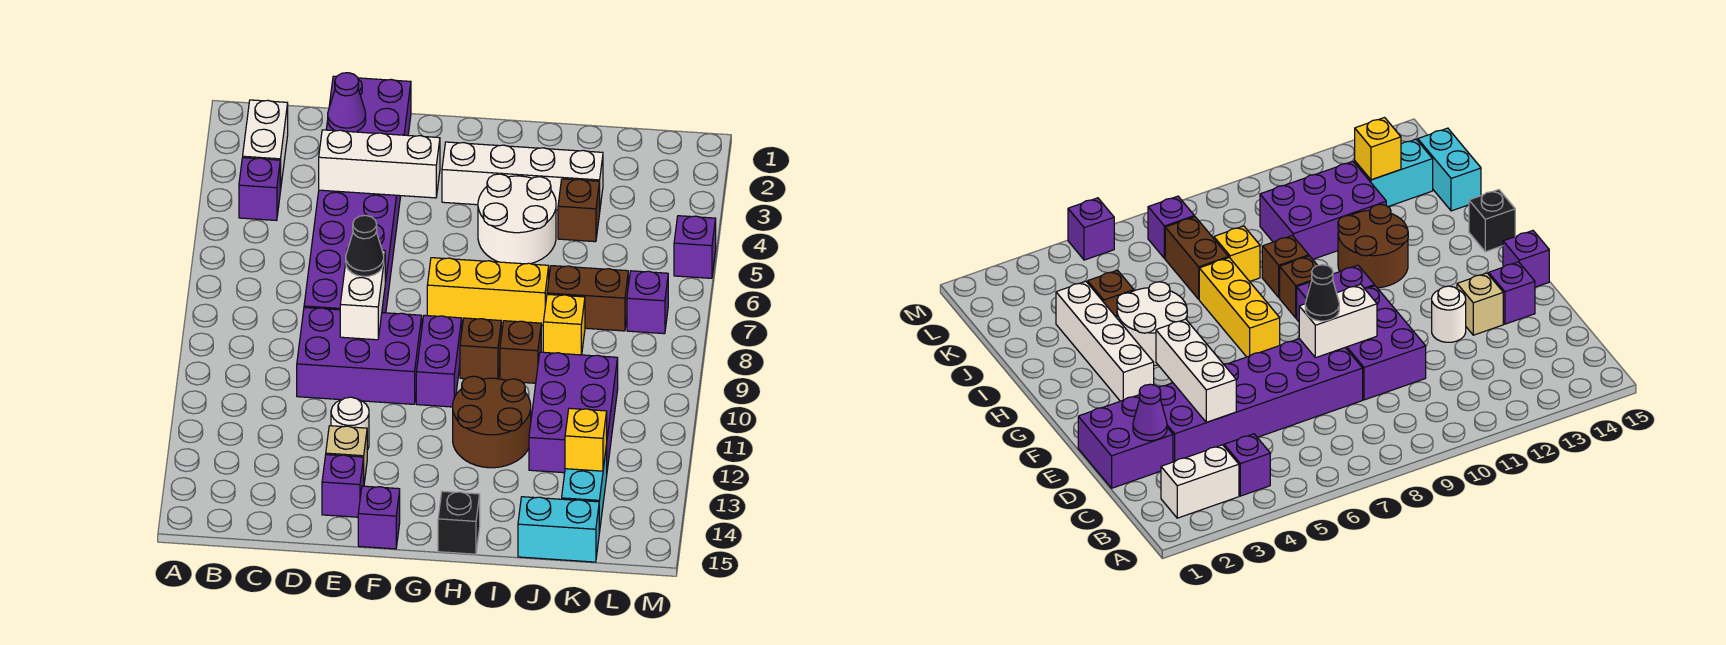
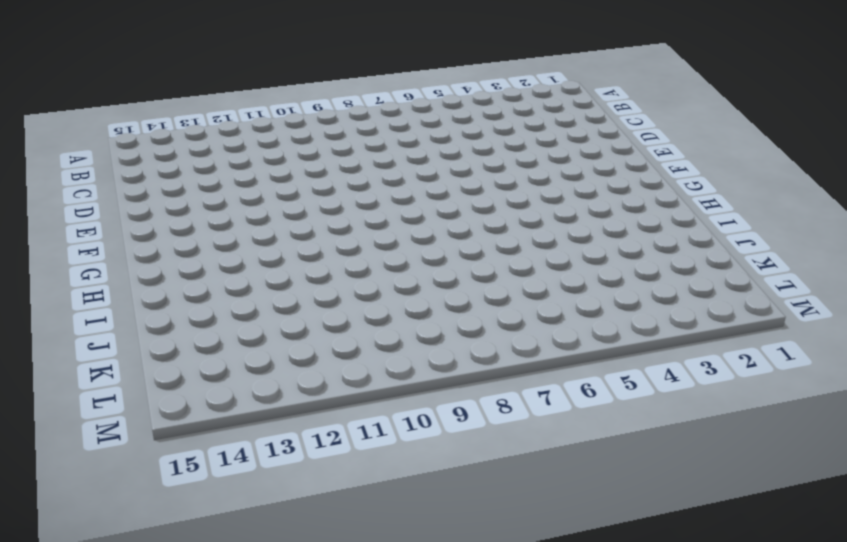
none -> white 1x2 brick [243,100,288,191]
none -> purple 1x1 brick [239,158,280,221]
none -> purple 2x2 brick [326,76,411,135]
none -> purple 2x6 brick [304,190,401,313]

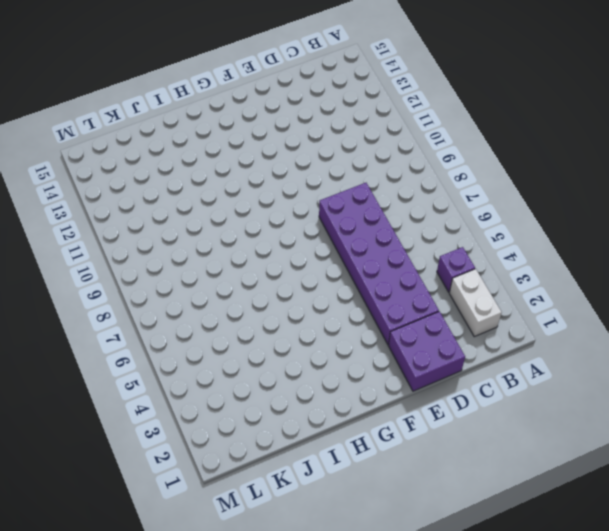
none -> purple 2x3 brick [297,307,422,404]
none -> white 1x1 round brick [331,397,369,450]
none -> tan 1x1 brick [326,426,367,483]
none -> purple 1x1 brick [322,455,364,517]

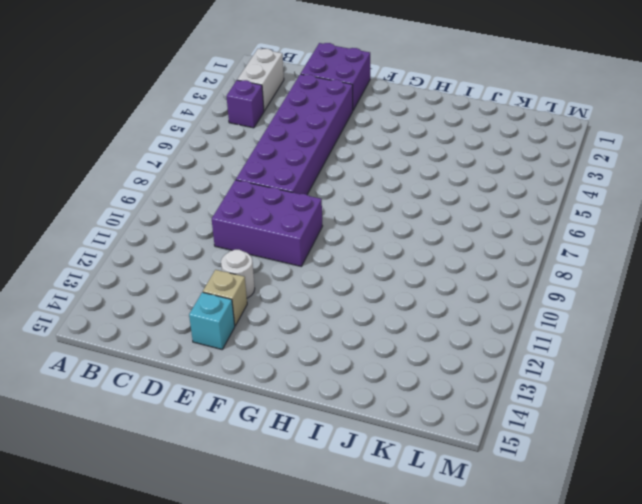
cyan 1x1 brick [189,292,235,349] -> purple 1x1 brick [322,455,364,517]
none -> purple 1x1 brick [358,486,400,549]
none -> white 1x4 brick [442,142,603,210]
none -> yellow 1x3 brick [427,258,549,326]
none -> purple 1x2 brick [416,315,462,407]

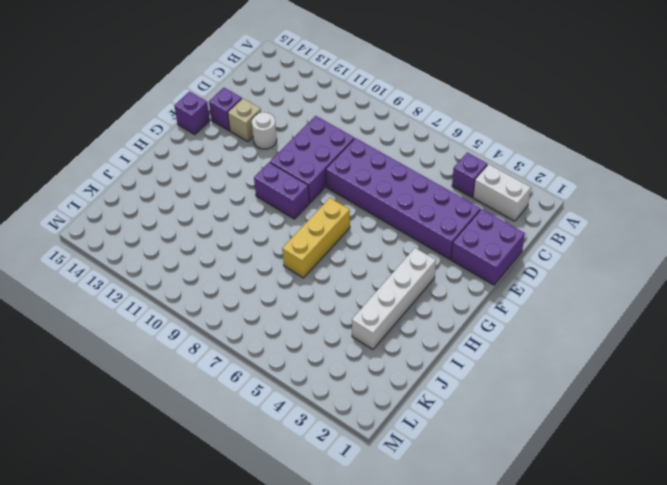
none -> white 2x2 round brick [478,174,556,264]
none -> brown 1x1 brick [460,318,501,379]
none -> brown 2x2 round brick [453,376,531,468]
none -> black 1x1 brick [438,491,480,554]

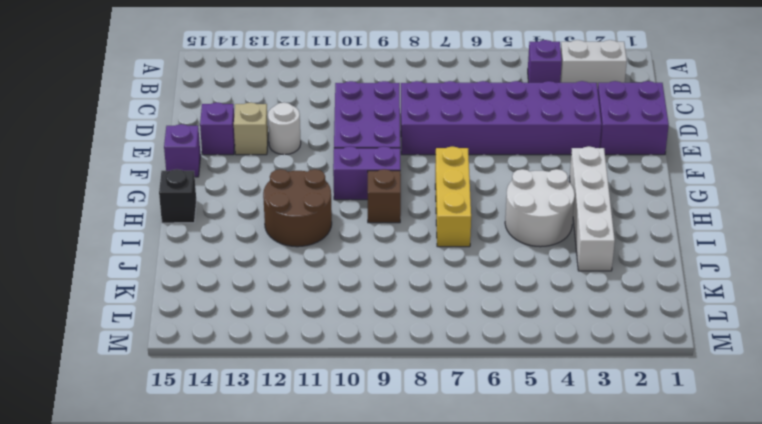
none -> brown 1x1 brick [500,321,541,383]
none -> brown 1x1 brick [558,179,600,242]
none -> brown 1x2 brick [547,266,628,331]
none -> yellow 1x1 brick [543,294,585,355]

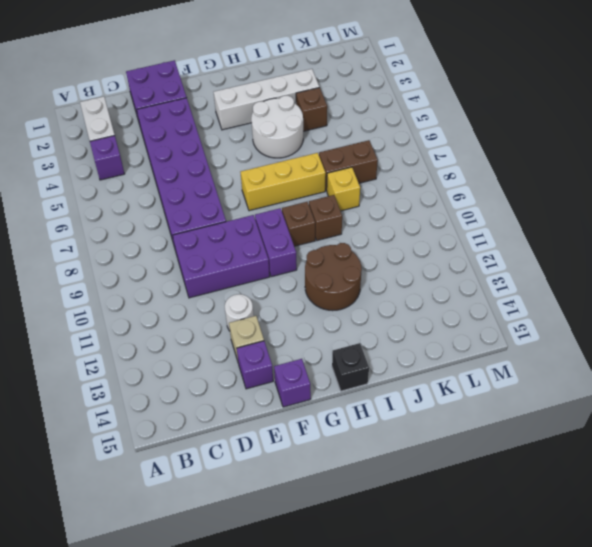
none -> purple 2x3 brick [529,352,618,473]
none -> cyan 1x2 brick [518,497,599,562]
none -> cyan 1x2 brick [562,445,607,533]
none -> purple 1x1 brick [627,271,668,334]

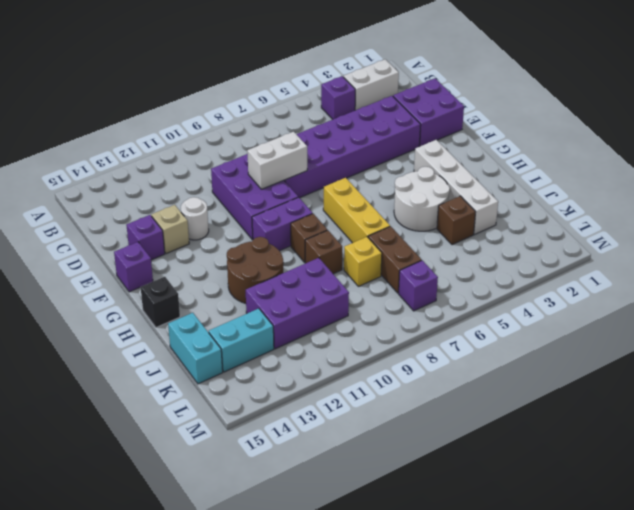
none -> purple 1x1 brick [674,216,716,278]
none -> purple 1x1 cone [328,73,366,132]
none -> white 1x3 brick [319,130,440,198]
none -> yellow 1x1 brick [565,408,607,471]

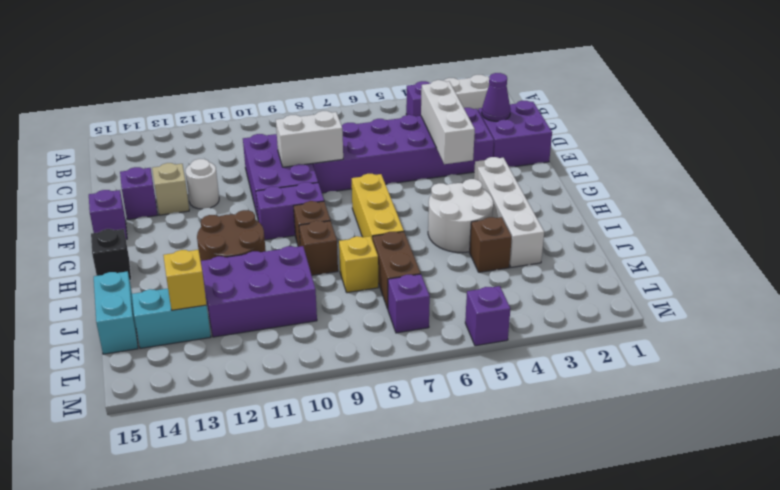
none -> black 1x1 cone [346,215,384,276]

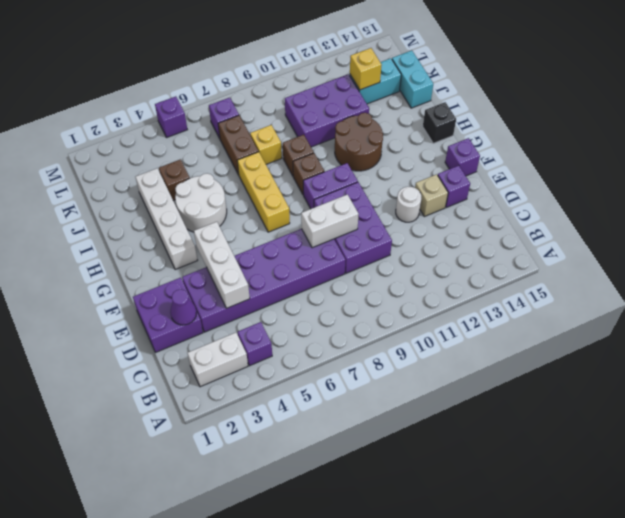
none -> black 1x1 cone [346,215,384,276]

